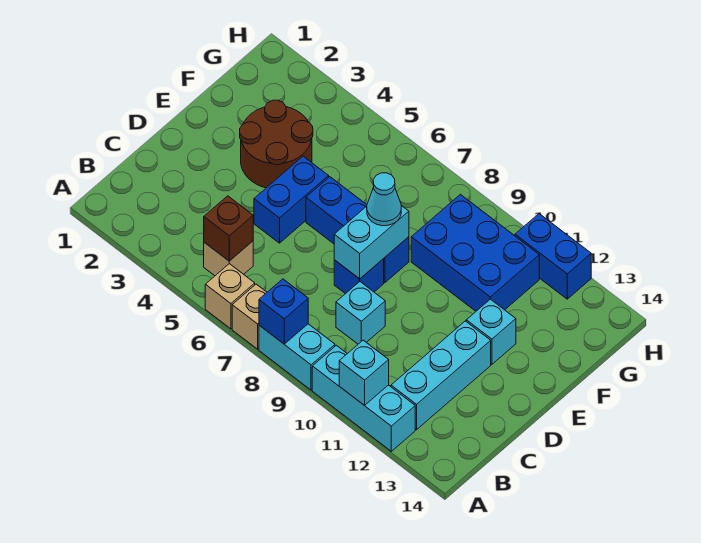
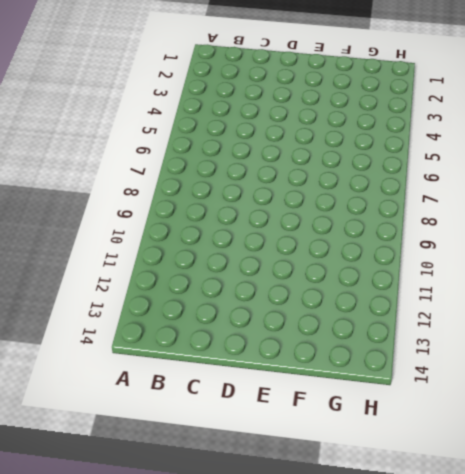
none -> tan 1x1 brick [205,264,255,329]
none -> tan 1x1 brick [232,284,267,349]
none -> cyan 1x2 brick [259,324,335,390]

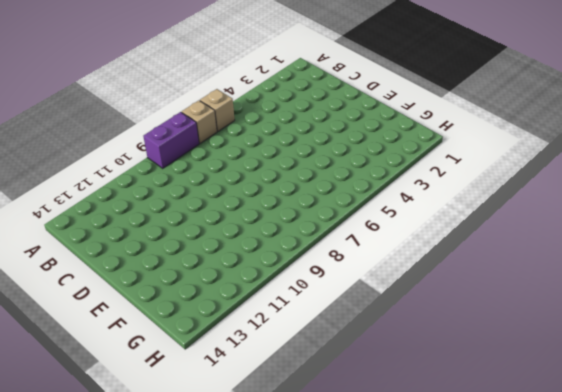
purple 1x2 brick [143,112,199,168] -> cyan 1x2 brick [259,324,335,390]
none -> cyan 1x3 brick [312,345,415,451]
none -> tan 1x1 brick [204,241,253,276]
none -> cyan 1x3 brick [391,321,491,430]

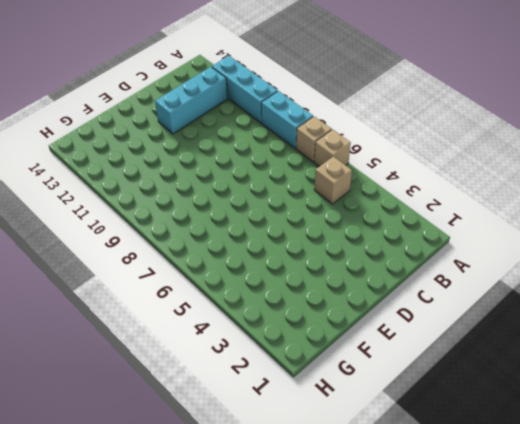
none -> cyan 1x1 brick [336,282,385,344]
none -> blue 1x2 brick [254,156,329,243]
none -> blue 1x1 brick [334,259,384,294]

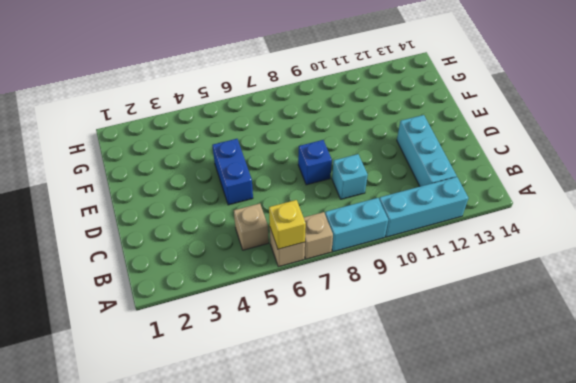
yellow 1x1 brick [269,200,306,249] -> none
none -> brown 2x2 round brick [240,100,313,188]
none -> blue 1x3 brick [306,177,409,283]
none -> cyan 1x1 brick [466,299,516,364]

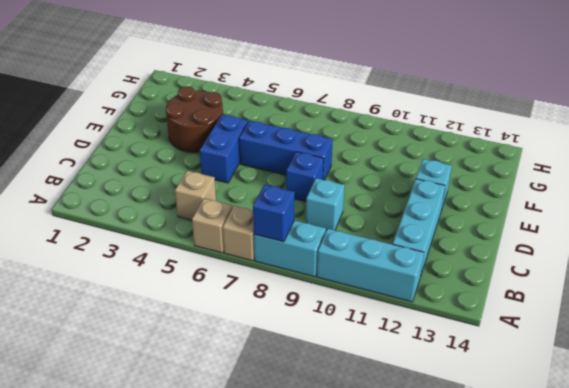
none -> blue 2x3 brick [411,194,539,311]
none -> blue 1x2 brick [515,214,591,299]
none -> cyan 1x1 brick [339,340,389,405]

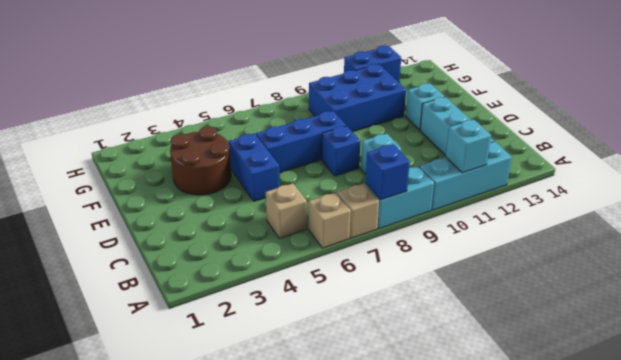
none -> brown 1x1 brick [204,196,253,261]
none -> cyan 1x2 brick [334,206,409,279]
none -> cyan 1x1 cone [367,173,401,226]

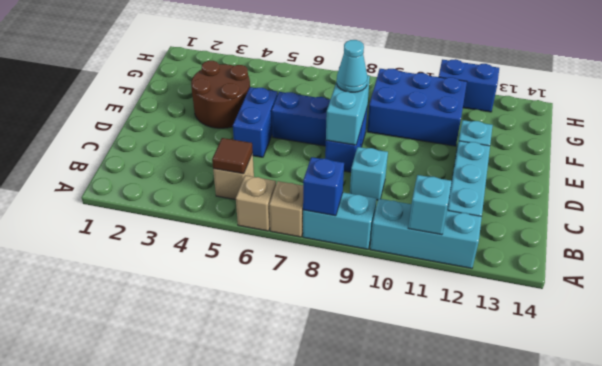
brown 1x1 tile [212,138,253,174] -> brown 1x1 brick [204,196,253,261]

